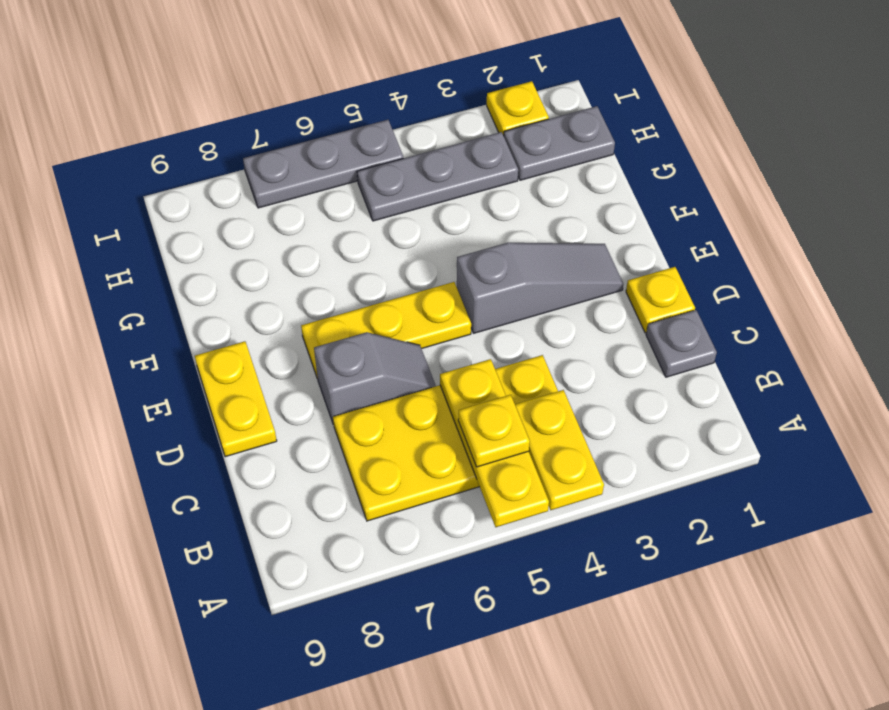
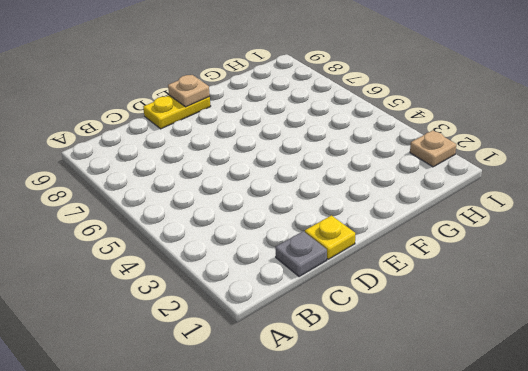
tan 1x1 plate [168,75,210,107] -> none
tan 1x1 plate [410,130,456,167] -> yellow 1x1 plate [487,81,549,136]
none -> yellow 2x4 plate [333,355,558,521]
none -> grey 1x2 slope [314,332,436,424]
none -> grey 1x3 slope [457,243,623,333]

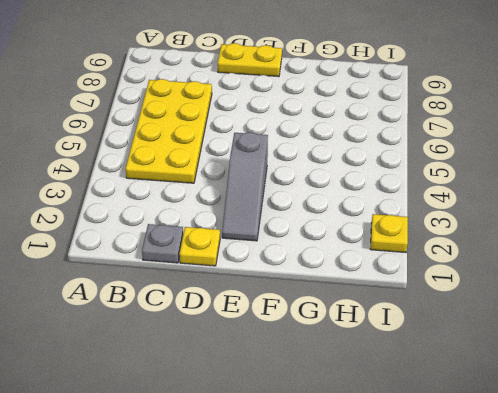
none -> grey 1x2 slope [314,332,436,424]
none -> yellow 1x3 plate [301,282,471,379]
none -> grey 1x2 plate [504,106,615,180]

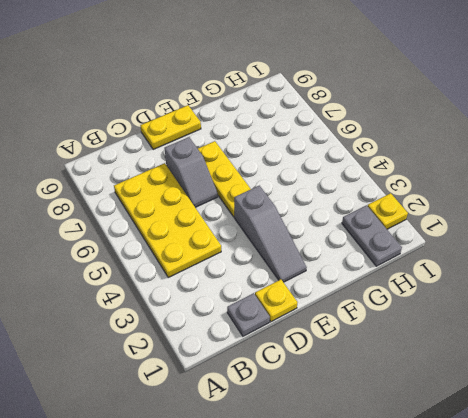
none -> grey 1x3 plate [357,132,518,221]
none -> grey 1x3 plate [243,120,403,208]
none -> yellow 1x2 plate [515,390,604,510]

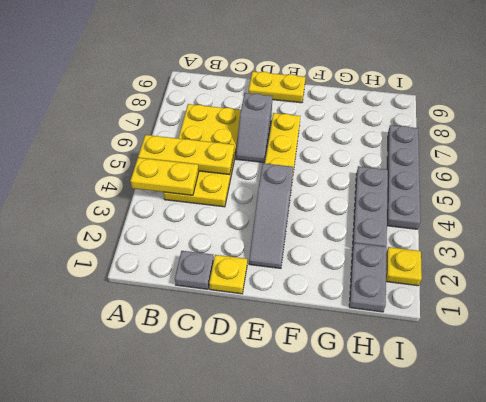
grey 1x4 plate [387,125,420,229] -> grey 1x3 plate [243,120,403,208]
none -> yellow 1x1 plate [458,395,530,467]

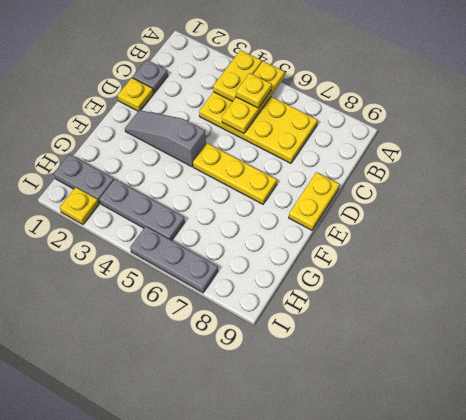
none -> grey 1x2 slope [314,332,436,424]

